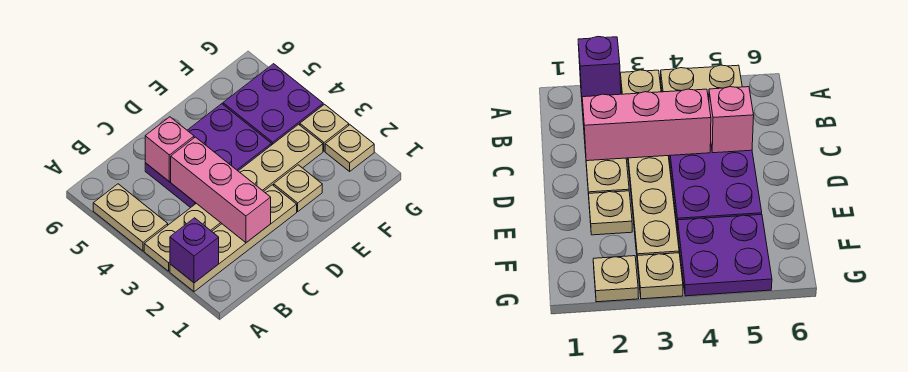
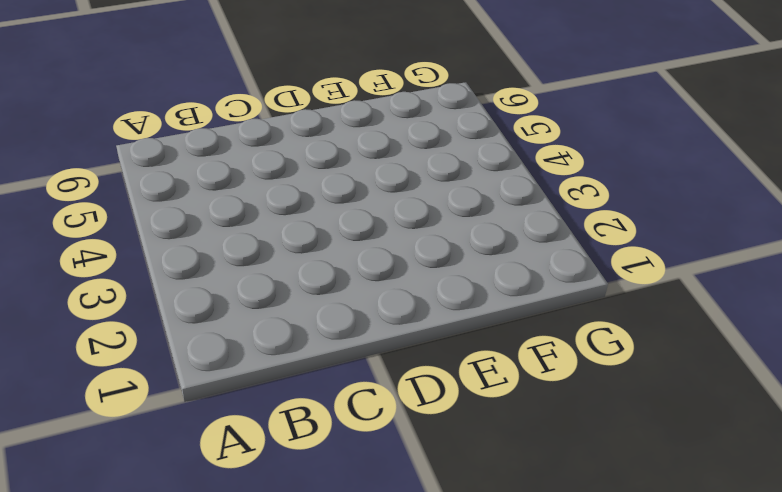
none -> tan 1x4 plate [170,185,297,292]
none -> tan 1x6 plate [144,124,323,271]

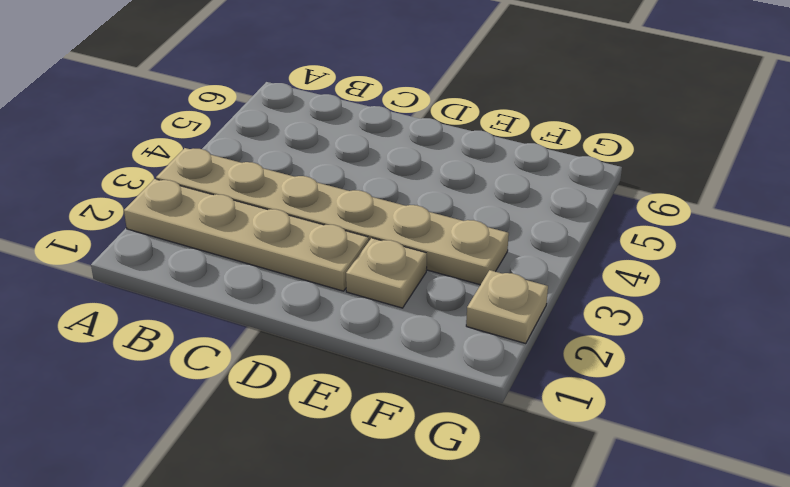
none -> tan 1x2 plate [93,184,168,251]
none -> purple 2x3 plate [145,104,271,208]

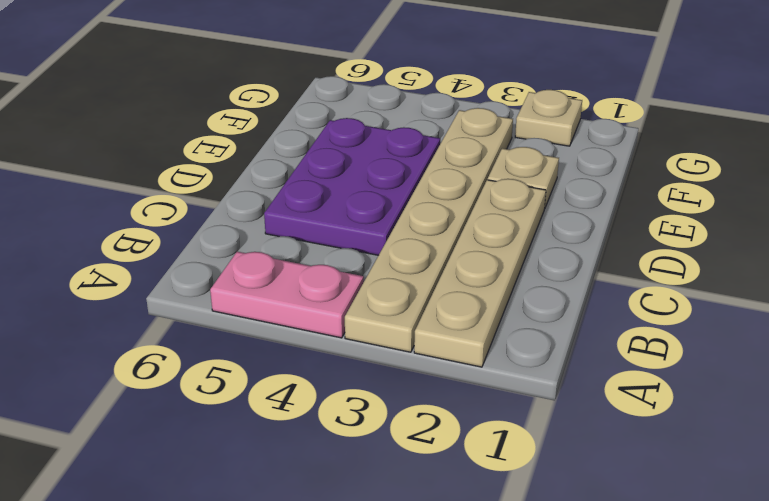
pink 1x2 plate [210,252,364,338] -> tan 1x2 plate [93,184,168,251]
none -> purple 2x2 plate [223,64,323,145]
none -> tan 1x1 plate [300,104,349,151]

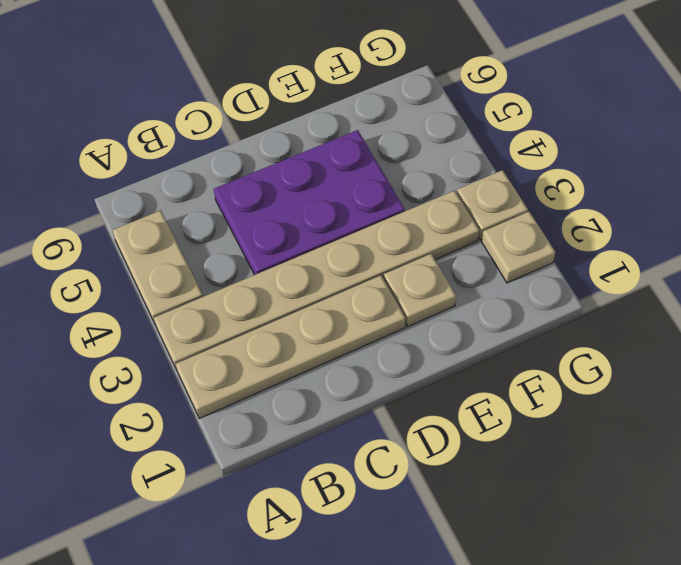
none -> purple 2x2 plate [223,64,323,145]
none -> purple 1x1 brick [170,218,219,283]

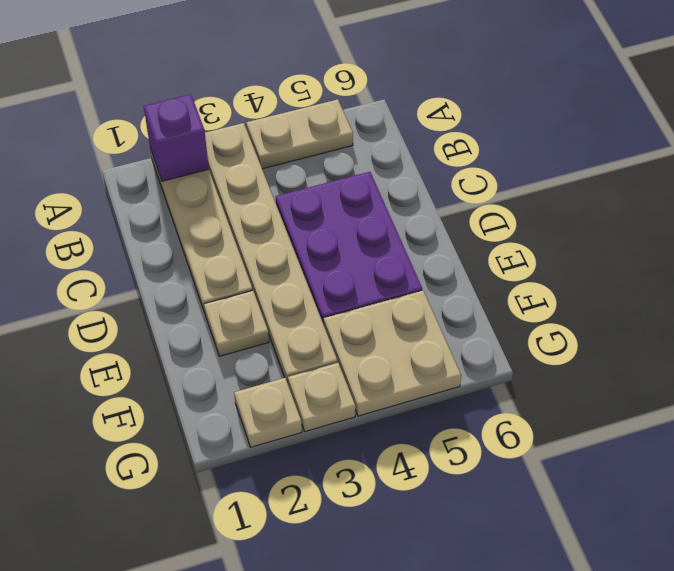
tan 2x2 plate [324,290,461,416] -> purple 2x2 plate [223,64,323,145]
none -> pink 1x3 brick [171,137,271,243]
none -> pink 1x1 brick [145,117,194,182]

